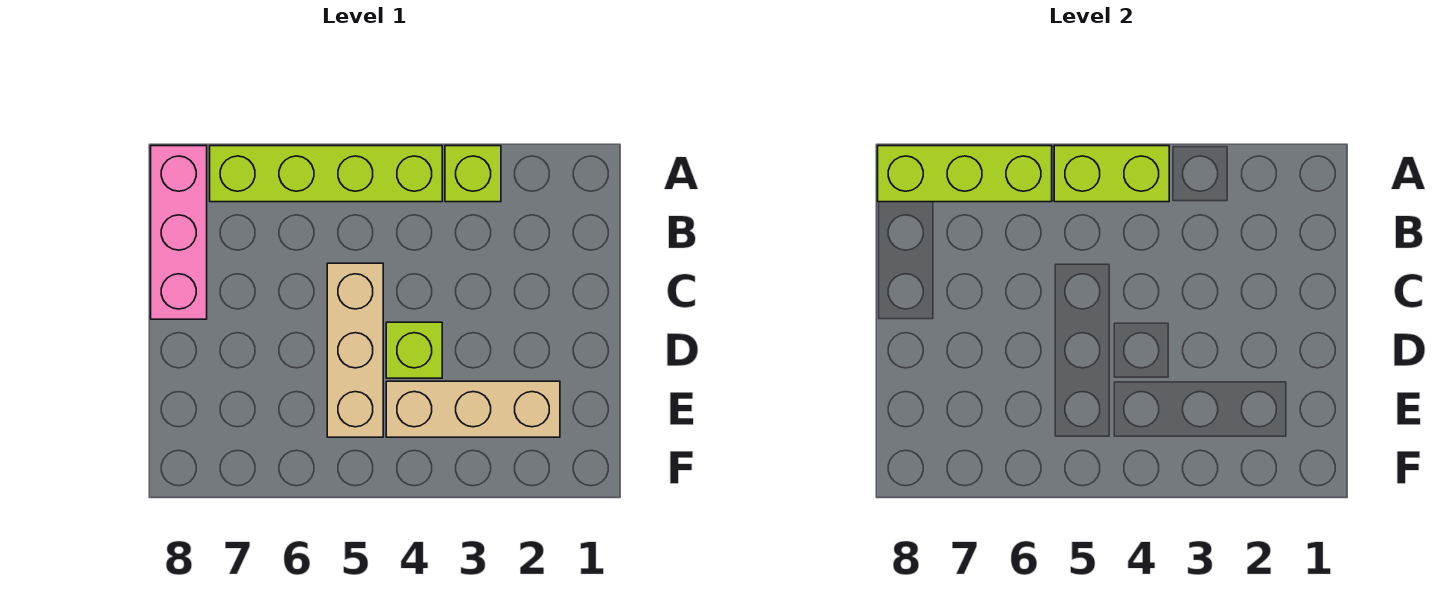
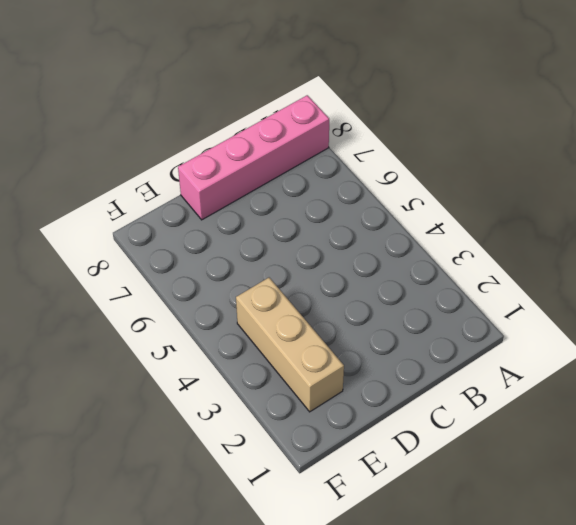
pink 1x4 brick [178,95,329,220] -> pink 1x3 brick [151,146,207,319]
none -> lime 1x1 brick [445,146,501,202]
none -> lime 1x4 brick [210,146,442,202]

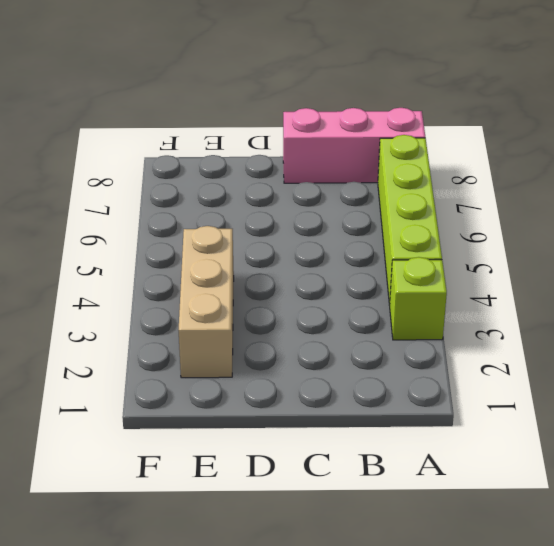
none -> tan 1x3 brick [327,263,383,437]
none -> lime 1x1 brick [386,322,442,378]

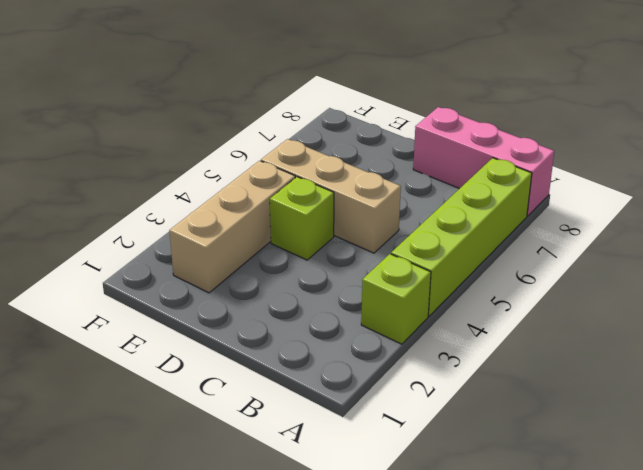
none -> lime 1x2 brick [1054,146,1169,202]
none -> lime 1x3 brick [878,146,1052,202]

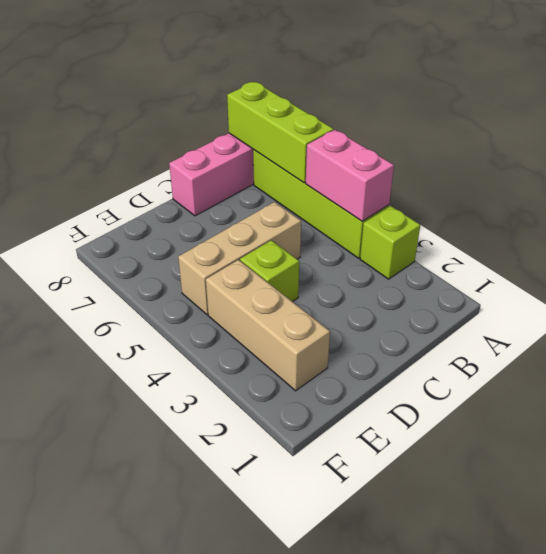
pink 1x2 brick [306,130,394,221] -> lime 1x2 brick [1054,146,1169,202]

